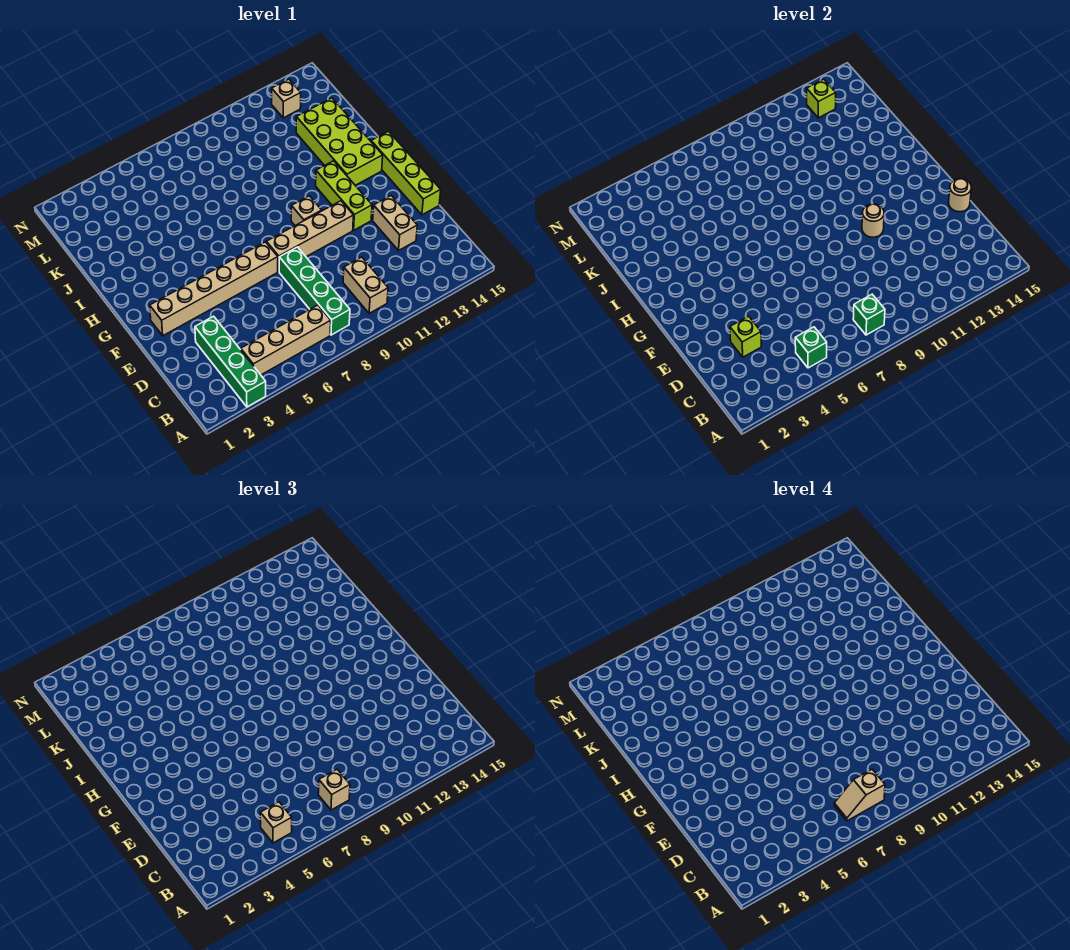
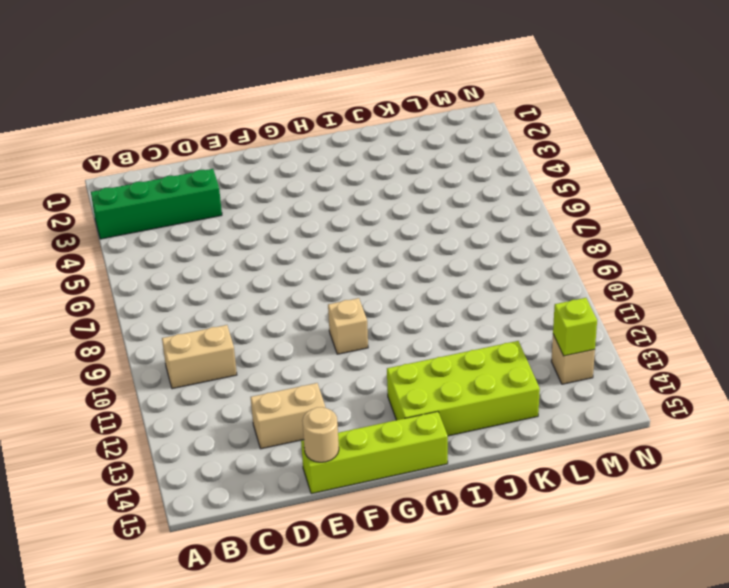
none -> tan 1x4 brick [241,305,331,375]
none -> green 1x4 brick [279,247,350,335]
none -> tan 1x6 brick [150,242,278,336]

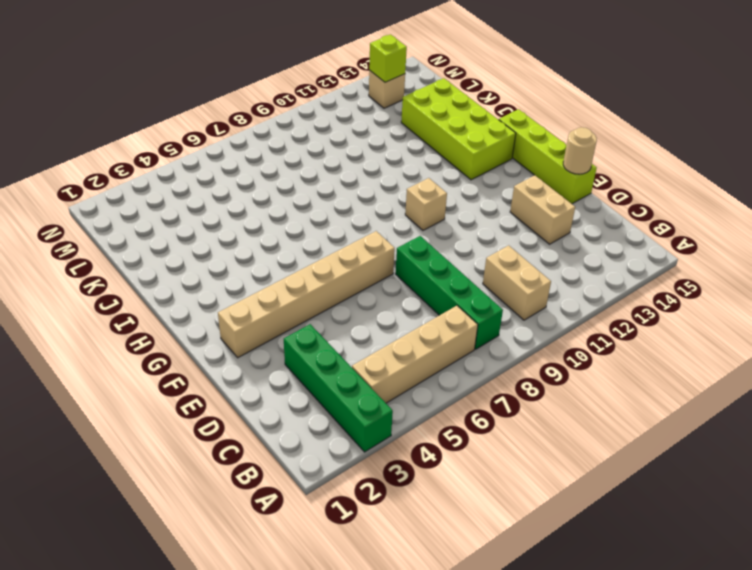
none -> tan 1x4 brick [266,201,354,272]
none -> lime 1x3 brick [316,161,372,230]
none -> green 1x1 brick [795,327,827,368]

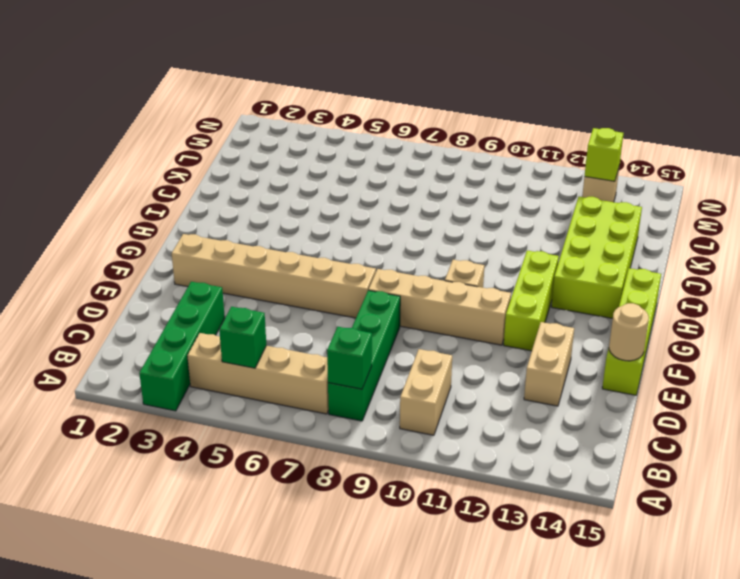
none -> lime 1x1 brick [730,316,761,357]
none -> tan 1x1 round brick [862,204,884,237]
none -> tan 1x1 brick [260,802,292,843]

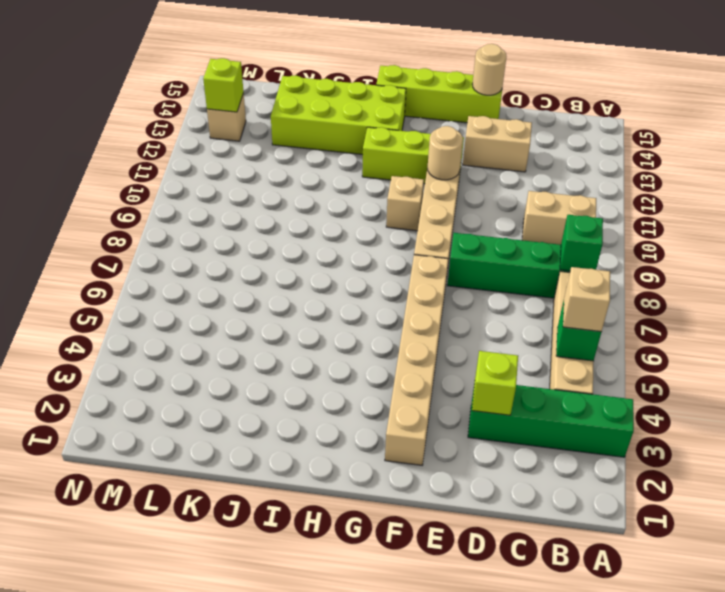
none -> tan 1x1 brick [318,769,350,810]
none -> tan 1x2 slope [834,769,885,821]

